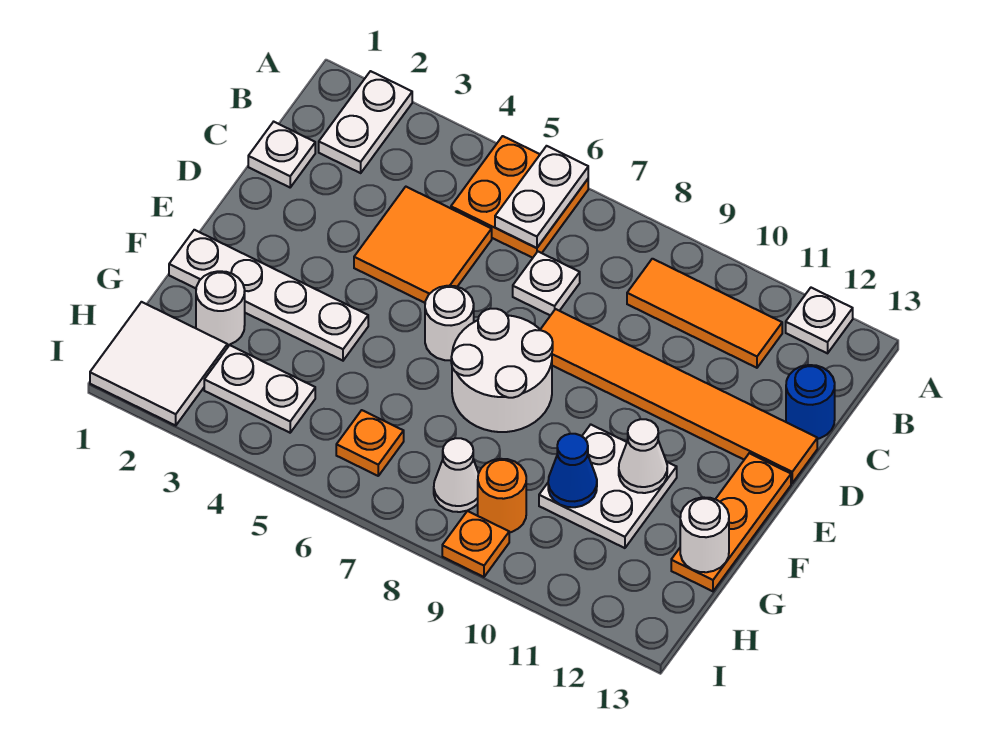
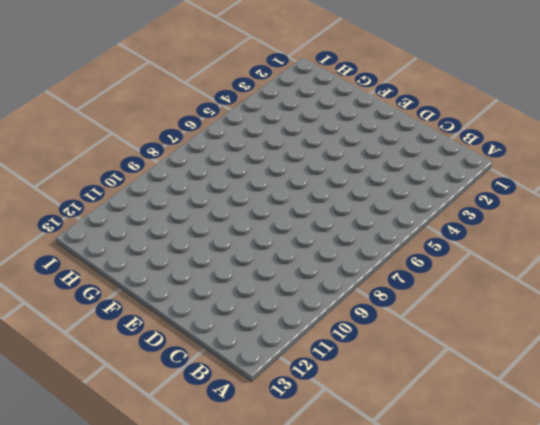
none -> white 1x2 plate [319,71,412,173]
none -> orange 2x2 plate [451,136,588,258]
none -> white 1x1 plate [786,288,853,353]

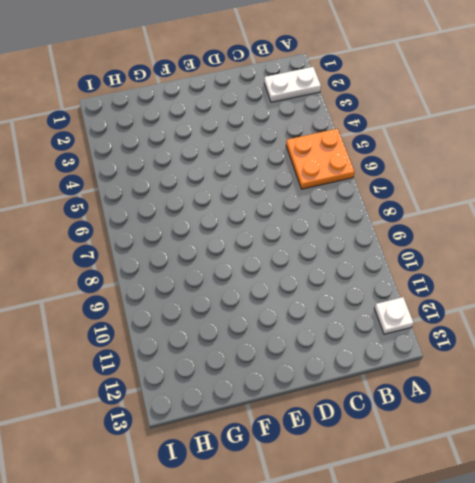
none -> orange 1x3 tile [627,259,782,368]
none -> white 1x1 plate [248,122,315,187]
none -> orange 2x2 tile [354,187,492,303]

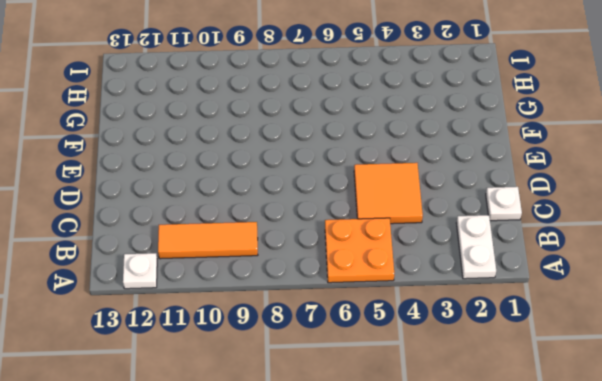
none -> white 1x1 plate [513,252,580,315]
none -> blue 1x1 round brick [786,365,835,439]
none -> orange 1x6 tile [540,309,817,483]

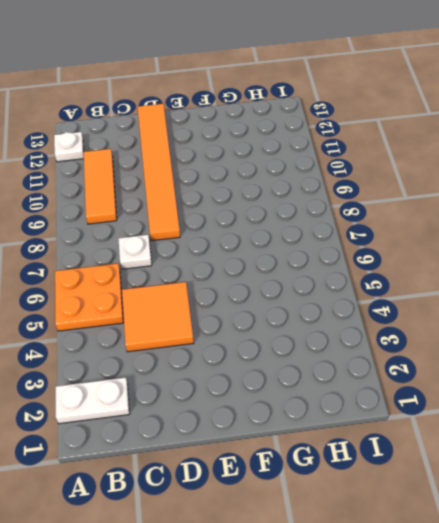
none -> white 1x1 plate [248,122,315,187]
none -> blue 1x1 round brick [786,365,835,439]
none -> white 1x1 round brick [425,286,474,361]

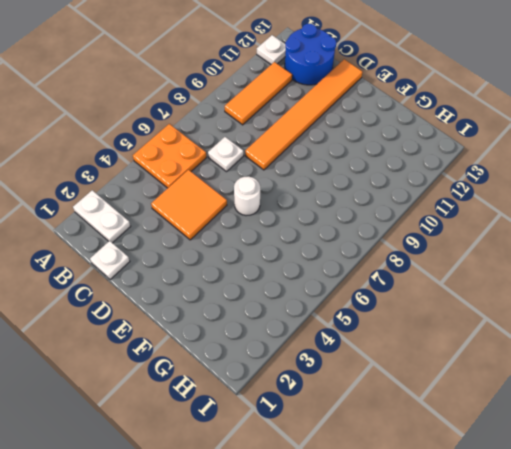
blue 2x2 round brick [285,24,336,85] -> blue 1x1 round brick [786,365,835,439]
none -> white 2x2 round brick [451,309,553,432]
none -> orange 1x3 plate [671,453,791,591]
none -> white 1x4 plate [169,230,368,361]

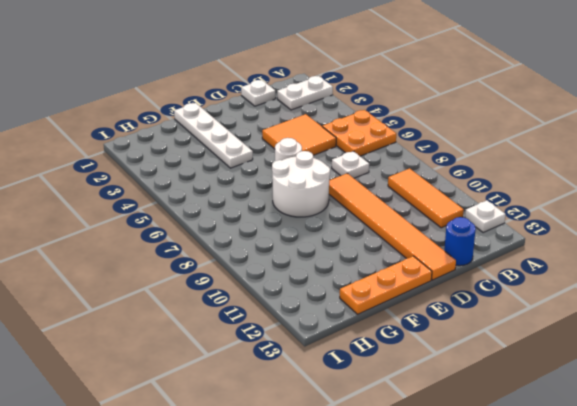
none -> white 2x2 plate [539,425,677,548]
none -> white 1x1 round brick [196,271,245,345]
none -> white 2x2 tile [90,302,227,425]

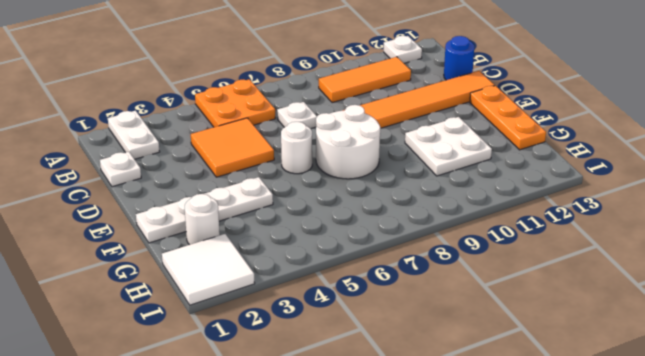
none -> white 1x2 plate [204,345,315,433]
none -> orange 1x1 plate [336,410,404,476]
none -> white 1x1 cone [434,438,479,512]

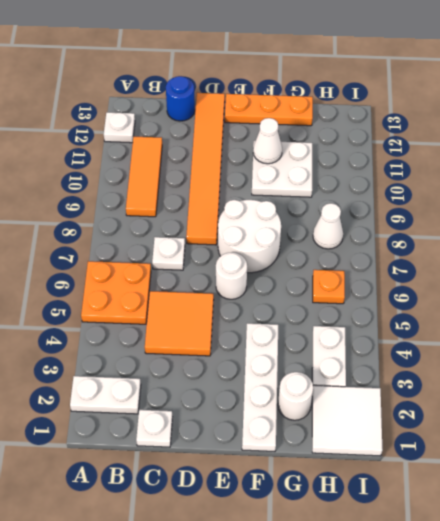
none -> orange 1x1 round brick [478,459,526,533]
none -> orange 1x1 plate [442,511,509,577]
none -> white 1x2 plate [495,146,588,248]

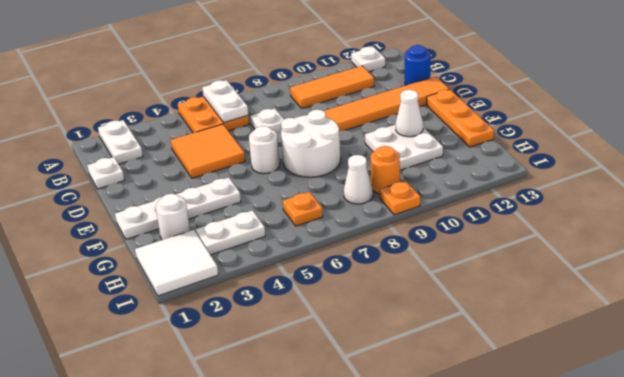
none -> blue 1x1 cone [548,434,597,507]
none -> white 1x1 round brick [680,497,729,572]

